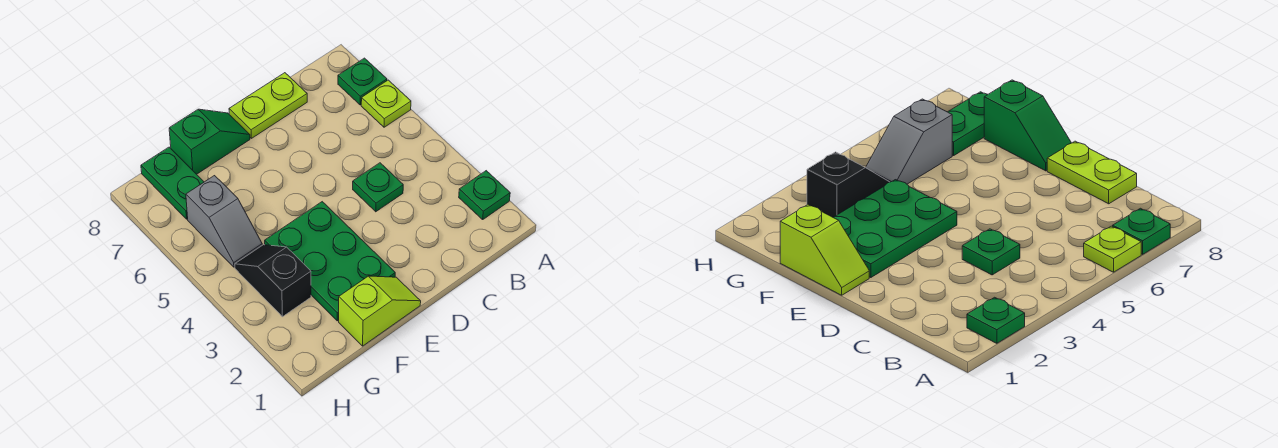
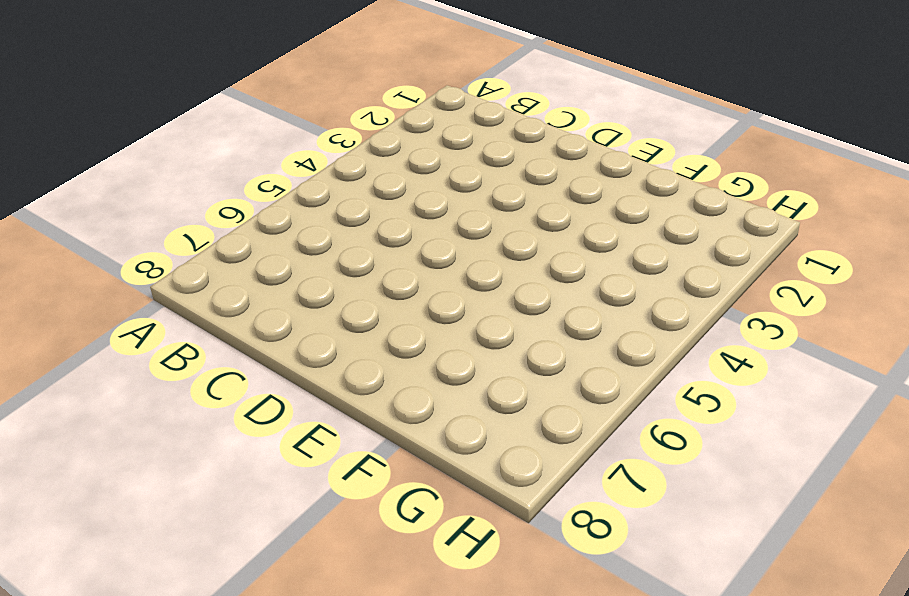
none -> green 1x1 plate [459,171,510,219]
none -> lime 1x1 plate [361,80,411,127]

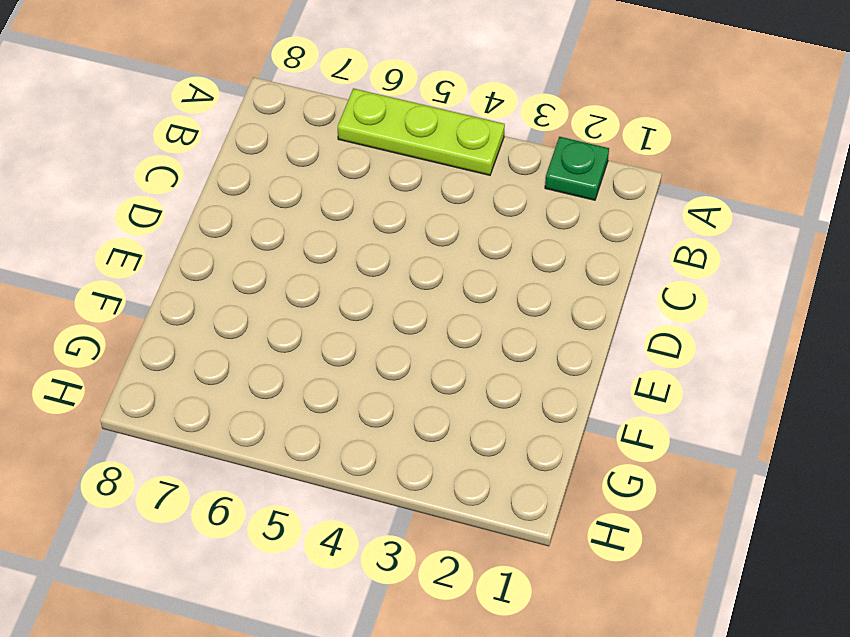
lime 1x3 plate [338,88,505,175] -> lime 1x1 plate [361,80,411,127]
none -> green 1x1 plate [338,58,387,105]
none -> green 1x1 plate [353,163,403,212]

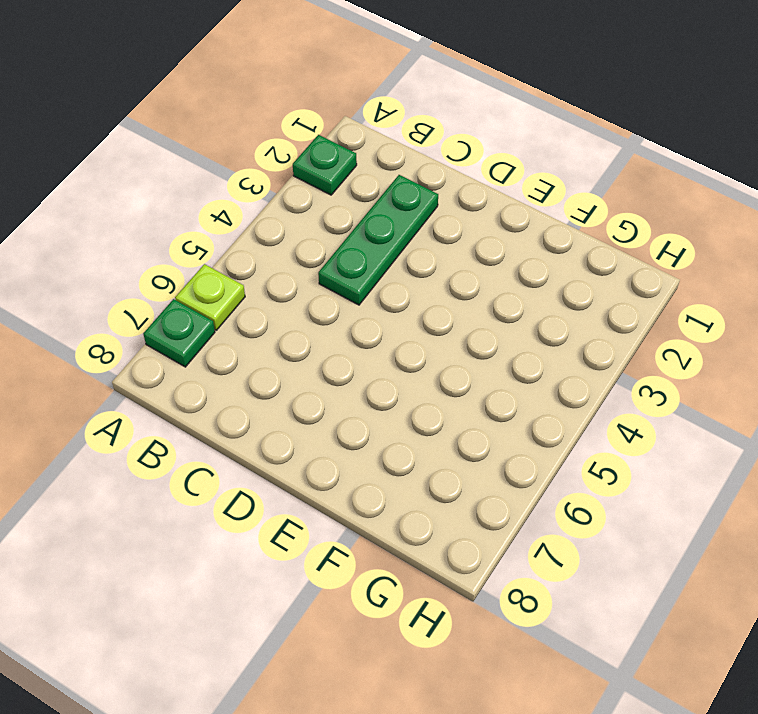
green 1x3 plate [318,175,438,305] -> green 1x1 plate [353,163,403,212]
none -> lime 1x2 plate [229,73,307,138]
none -> lime 1x2 slope [339,276,421,346]

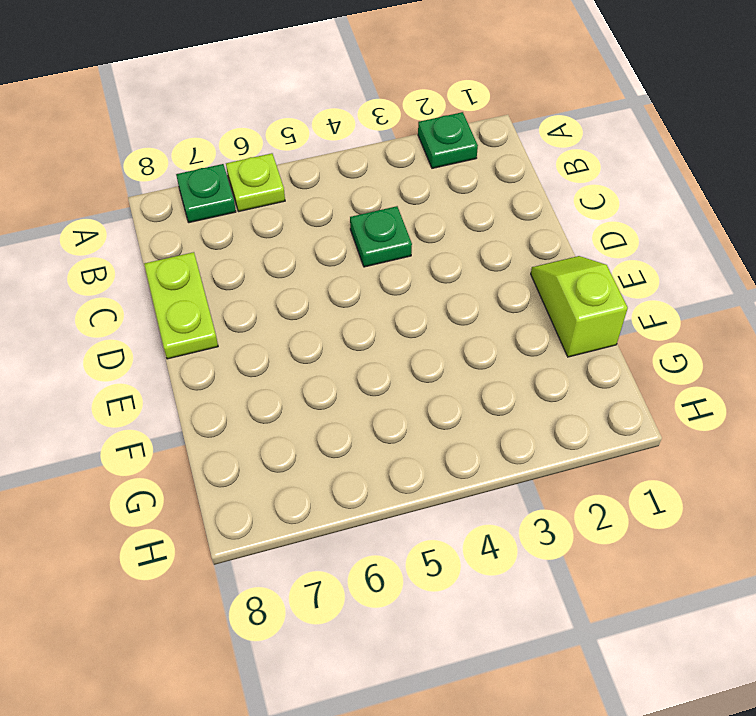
none -> green 2x3 plate [265,202,395,321]
none -> green 1x2 slope [169,109,250,174]

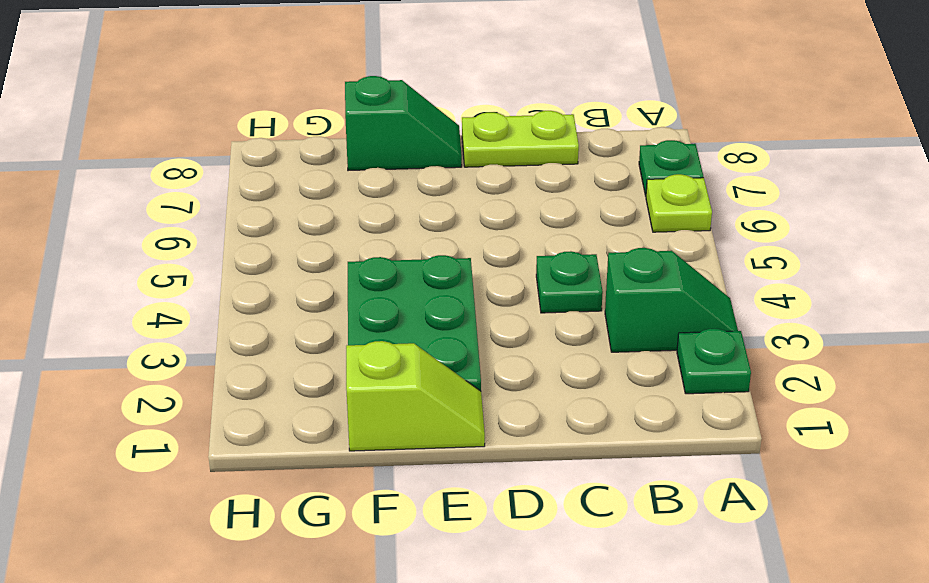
green 1x2 slope [605,248,738,352] -> none
none -> black 1x2 slope [235,245,311,317]
none -> grey 1x2 slope [186,176,262,267]

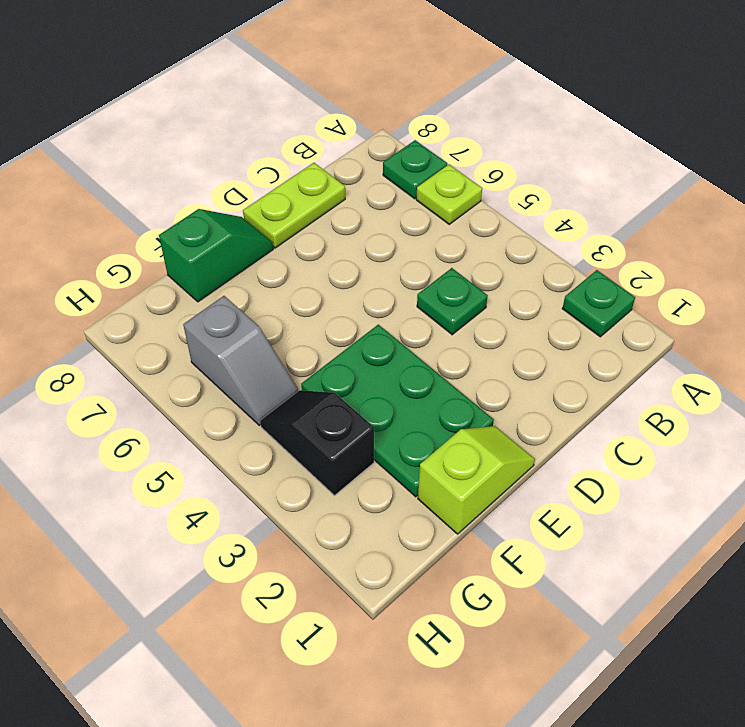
none -> green 1x2 plate [141,147,204,219]

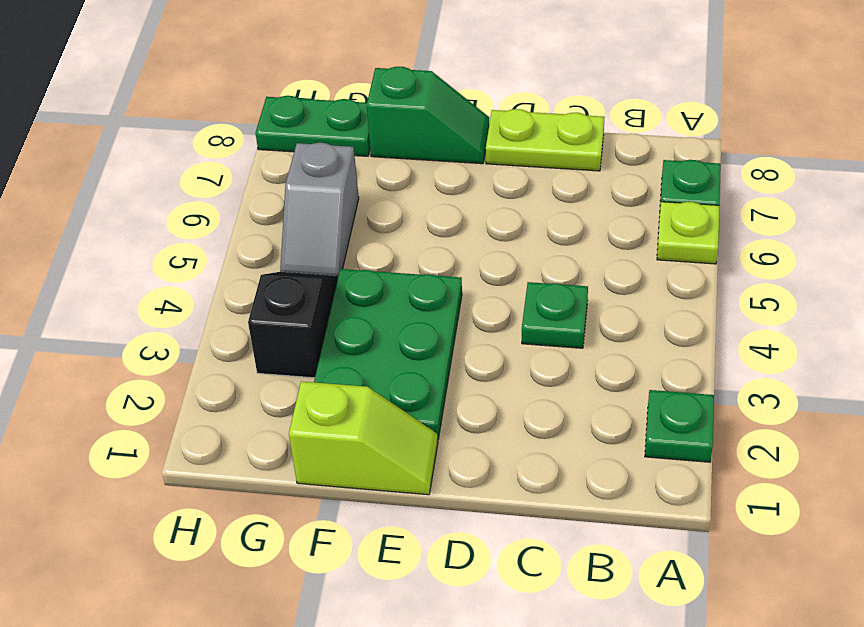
green 1x2 plate [255,96,370,156] -> green 1x2 plate turned to [141,147,204,219]

